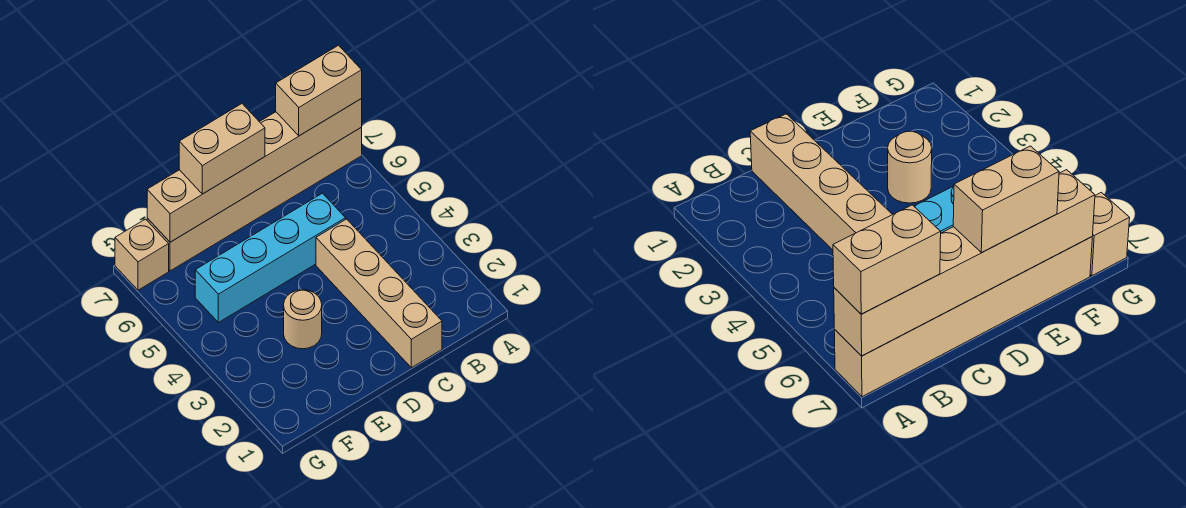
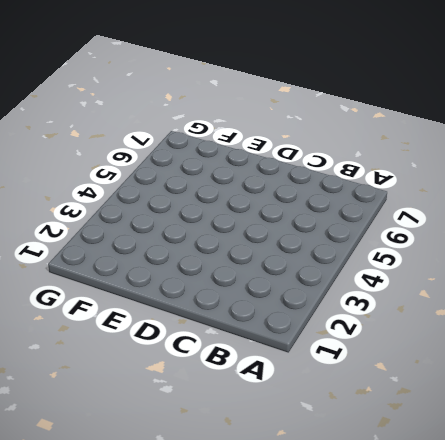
none -> tan 1x6 brick [147,128,362,271]
none -> tan 1x4 brick [316,219,442,368]

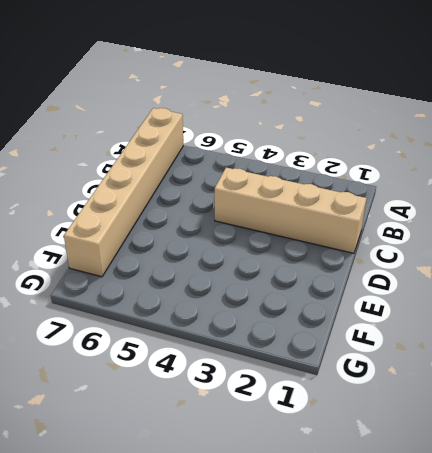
none -> cyan 1x4 brick [195,193,346,322]
none -> tan 1x1 round brick [284,290,322,349]

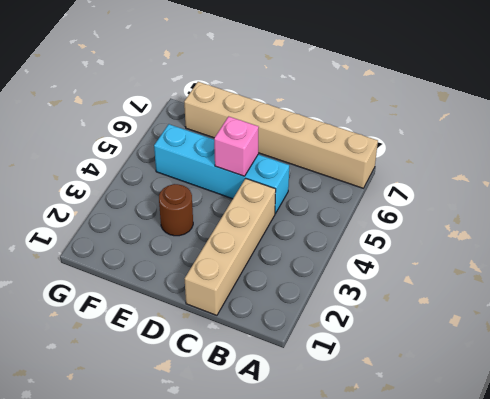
pink 1x1 brick [214,116,259,176] -> none
brown 1x1 round brick [159,184,193,236] -> tan 1x1 round brick [284,290,322,349]
none -> tan 1x1 brick [115,219,169,290]
none -> tan 1x6 brick [147,99,362,242]

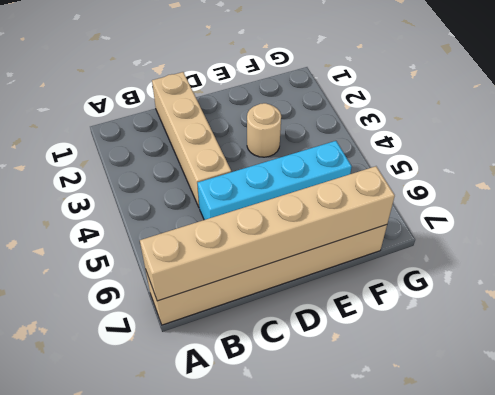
none -> tan 1x1 brick [115,219,169,290]
none -> tan 1x2 brick [276,45,362,136]

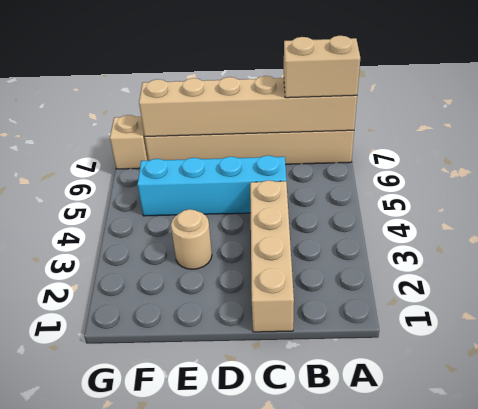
none -> tan 1x2 brick [179,104,265,194]

